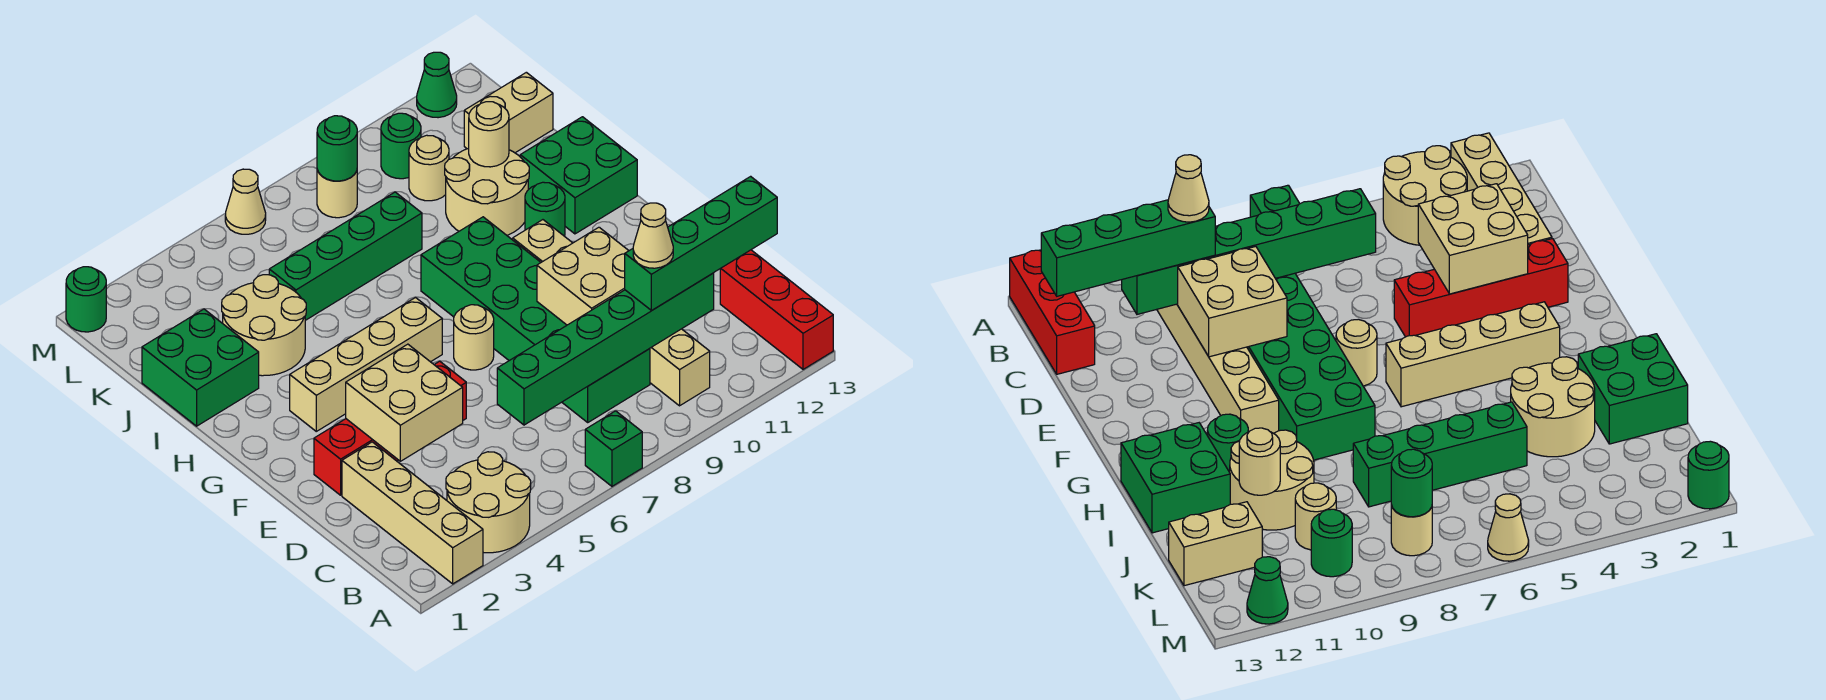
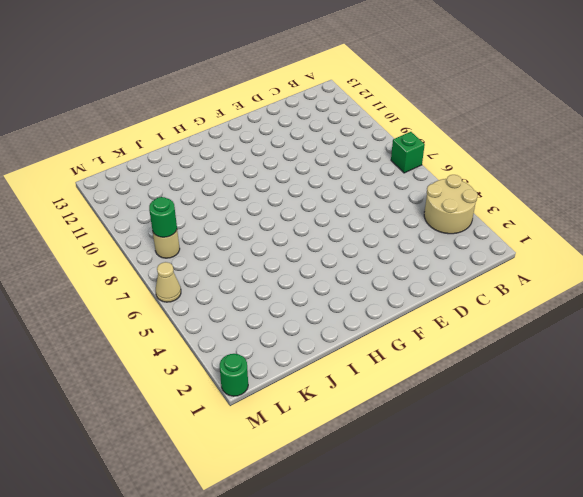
none -> tan 1x4 brick [342,442,483,584]
none -> red 1x3 brick [720,250,833,369]
none -> tan 1x6 brick [513,220,710,406]

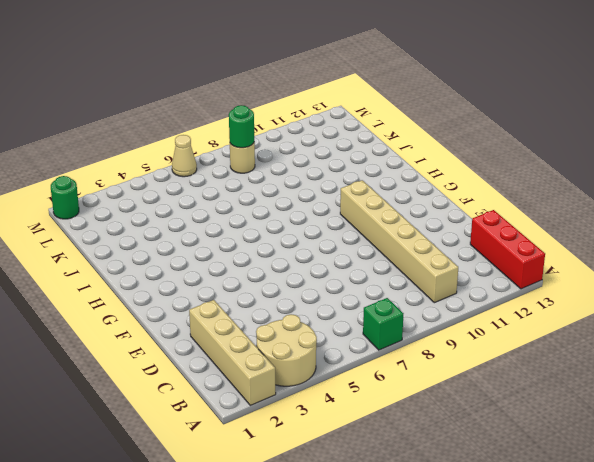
none -> green 2x6 brick [421,217,650,422]
none -> red 1x4 brick [314,361,466,495]
none -> tan 1x1 round brick [454,305,494,370]

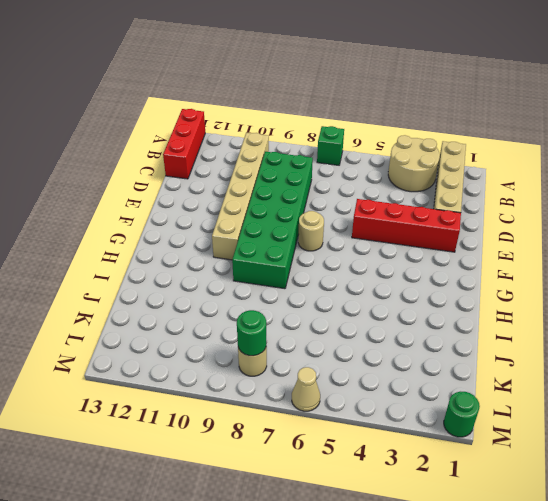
none -> tan 1x4 brick [290,298,442,431]
none -> green 1x1 round brick [525,182,565,236]
none -> green 2x2 brick [520,117,637,234]

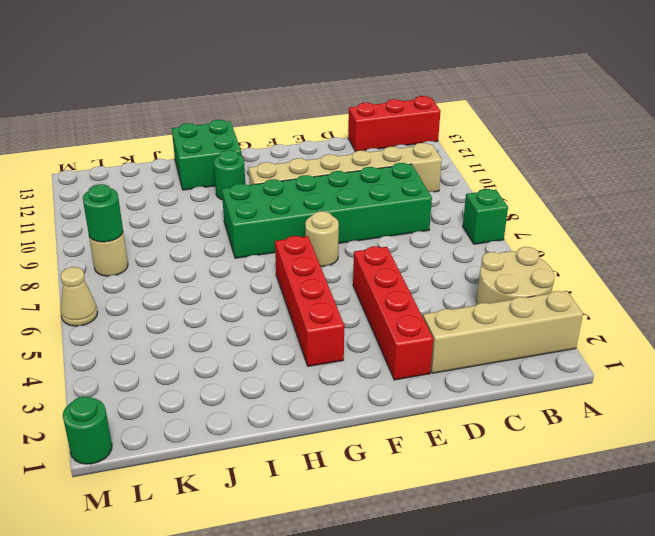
red 1x4 brick [275,236,344,366] -> tan 1x4 brick [290,298,442,431]
none -> green 2x2 brick [142,309,259,426]
none -> tan 2x2 round brick [222,275,306,376]
none -> tan 2x2 round brick [445,148,529,235]

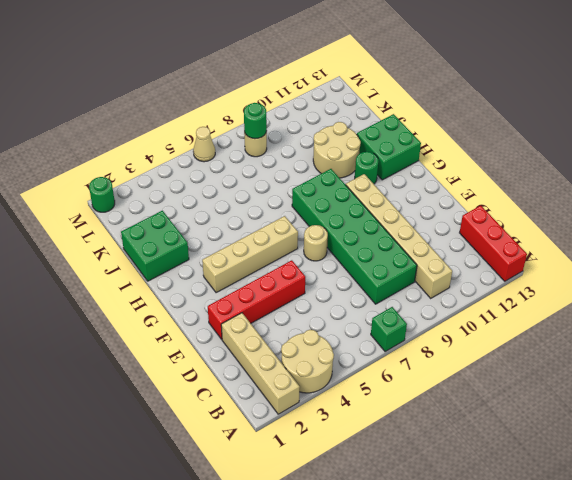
none -> tan 2x2 round brick [222,275,306,376]
none -> green 1x4 brick [269,192,422,320]
none -> tan 1x1 round brick [409,135,449,201]

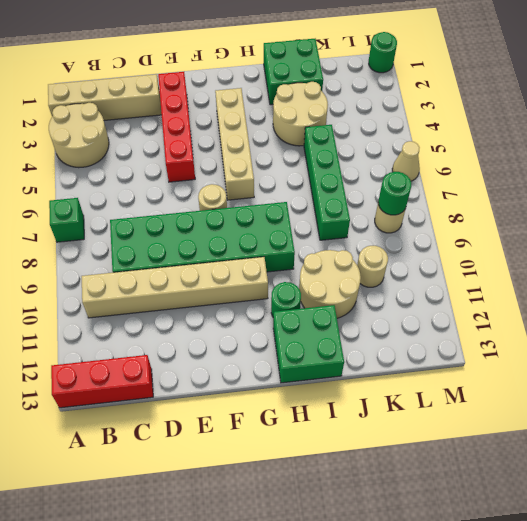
none -> tan 1x2 brick [464,72,553,153]
none -> green 1x1 round brick [381,113,421,179]
none -> green 1x1 cone [417,52,457,118]

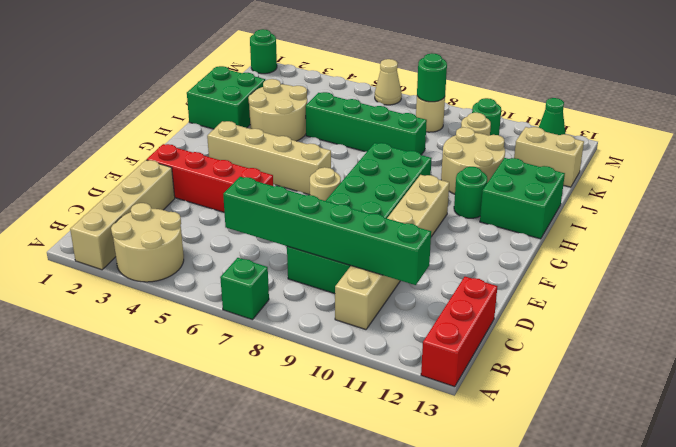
none -> tan 2x2 brick [346,344,463,461]
none -> tan 2x2 brick [537,227,629,325]
none -> tan 1x1 round brick [469,102,509,167]

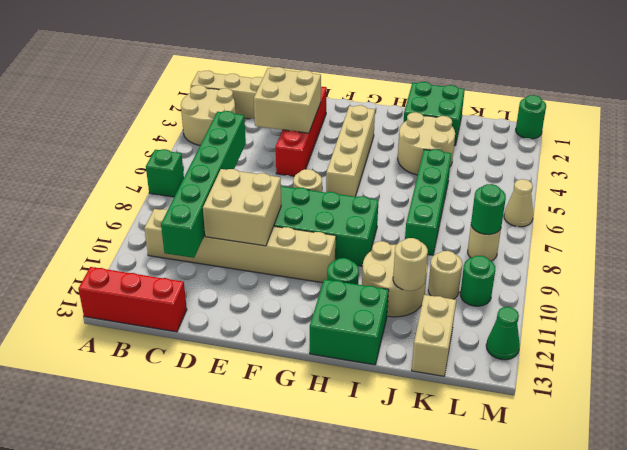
none -> green 1x4 brick [625,176,777,310]
none -> tan 1x1 cone [633,203,673,268]

